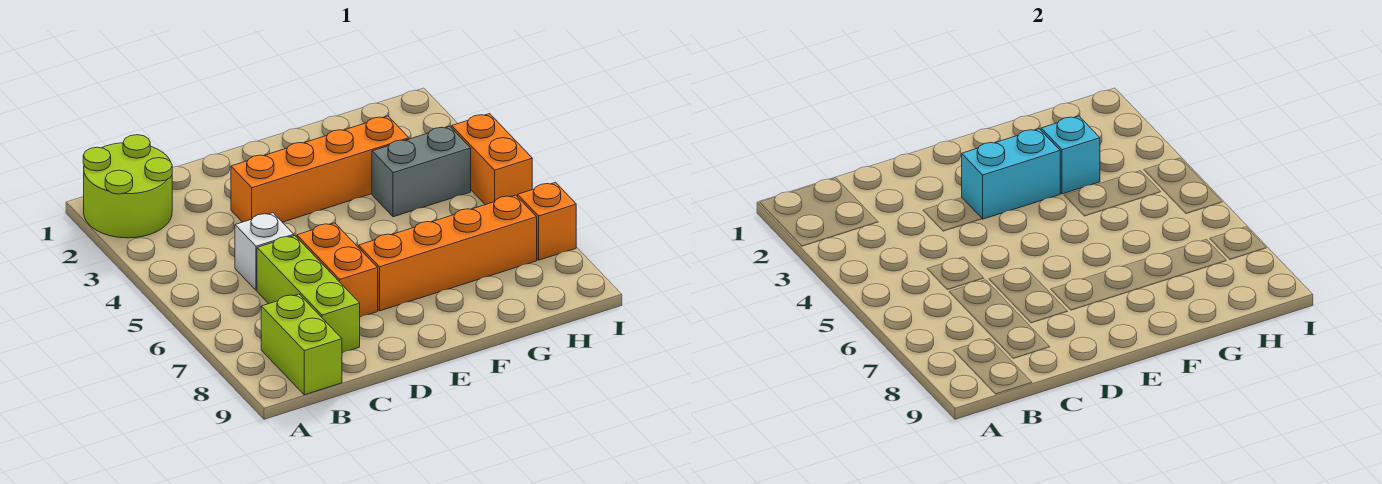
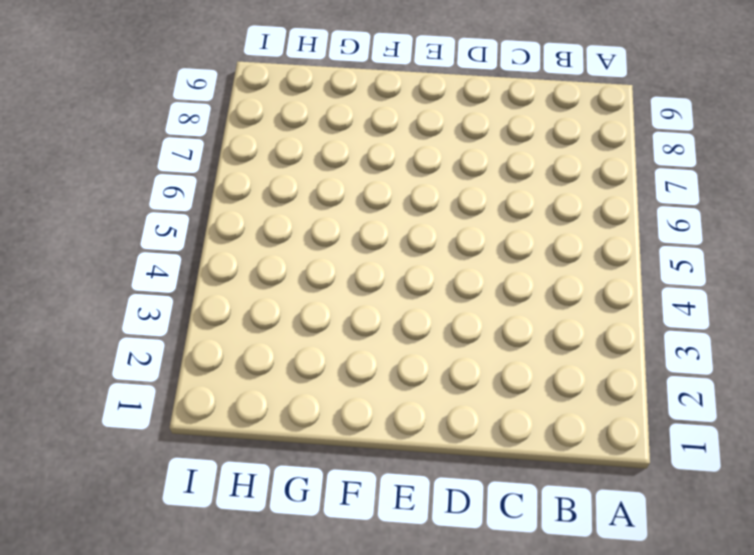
none -> lime 2x2 round brick [83,135,172,238]
none -> lime 1x2 brick [261,294,342,395]
none -> white 1x1 brick [235,213,294,290]

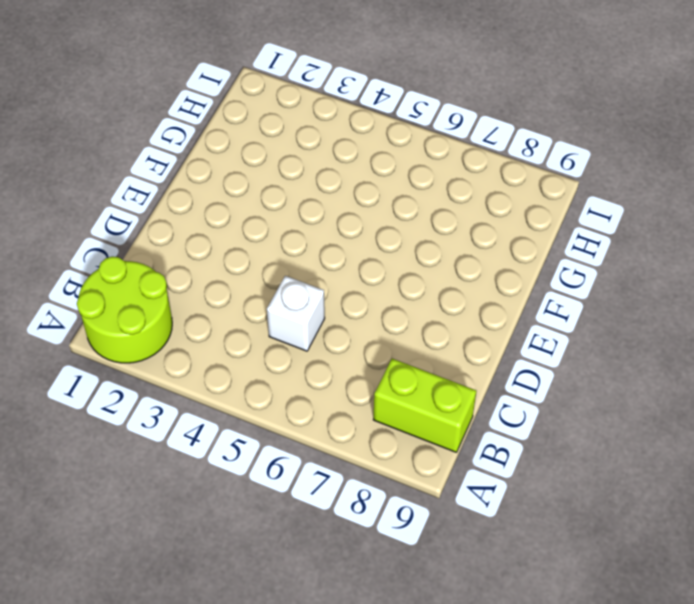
none -> lime 1x3 brick [257,236,360,353]
none -> orange 1x4 brick [231,116,409,222]
none -> orange 1x2 brick [297,223,378,317]

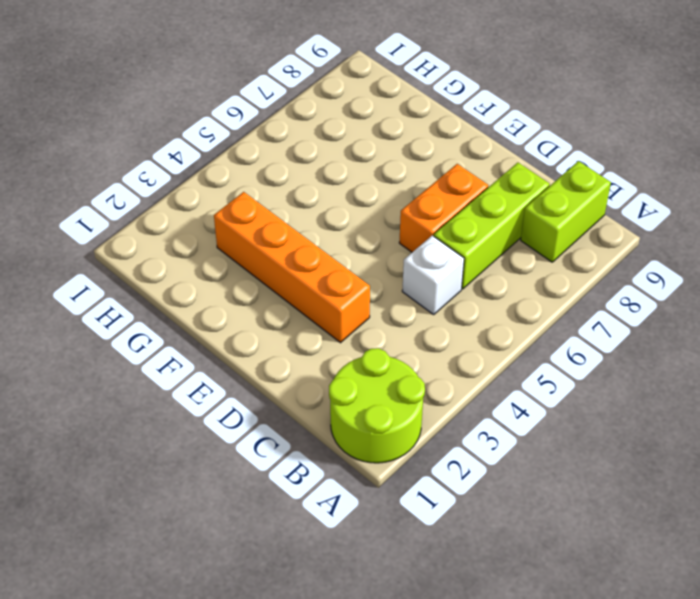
none -> orange 1x4 brick [359,195,537,311]
none -> grey 1x2 brick [372,126,471,217]
none -> orange 1x2 brick [452,114,532,205]

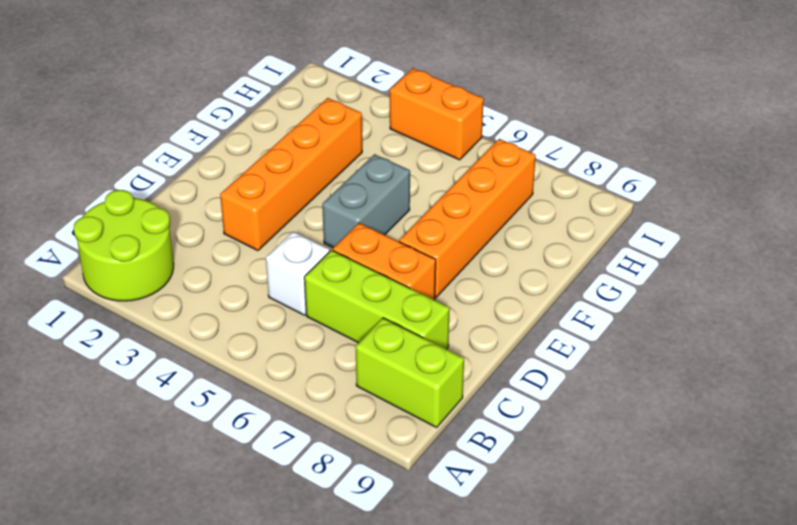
grey 1x2 brick [322,154,410,248] -> grey 1x2 brick moved to [372,126,471,217]
none -> orange 1x1 brick [518,182,576,260]
none -> cyan 1x2 brick [962,129,1060,219]
none -> cyan 1x1 brick [1041,116,1100,194]

